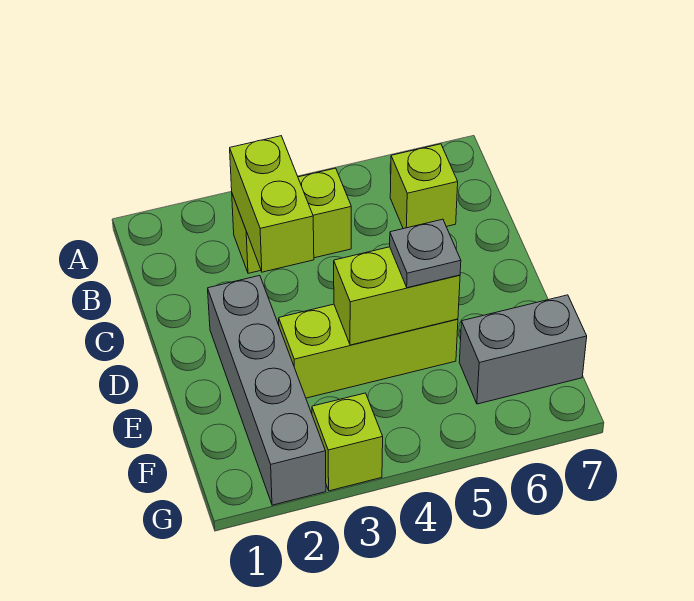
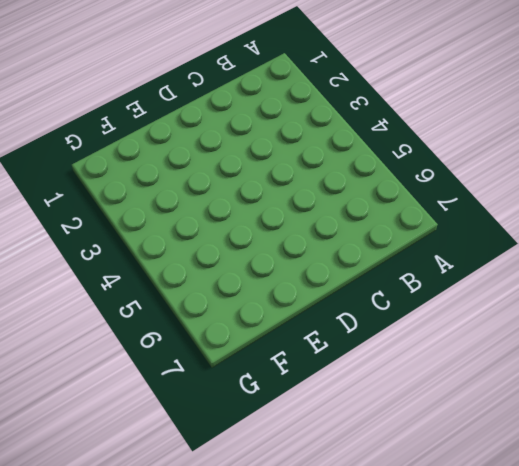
none -> lime 1x2 brick [232,168,351,273]
none -> lime 1x1 brick [390,144,458,229]

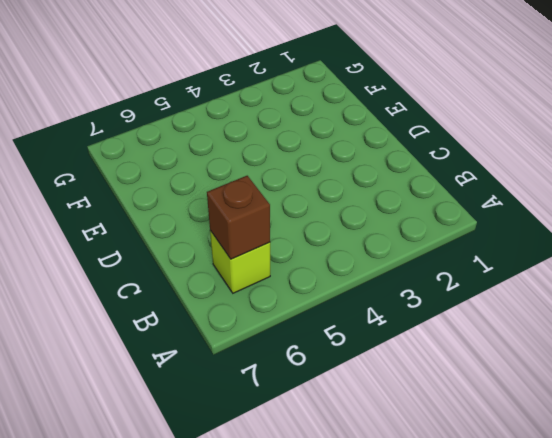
brown 1x1 brick [207,176,270,259] -> none
none -> lime 1x2 brick [232,168,351,273]
none -> grey 1x4 brick [208,276,326,505]

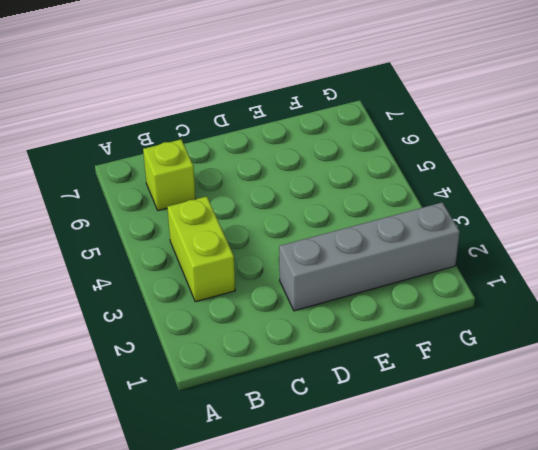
none -> lime 1x3 brick [279,304,458,398]
none -> grey 1x2 brick [459,295,587,404]

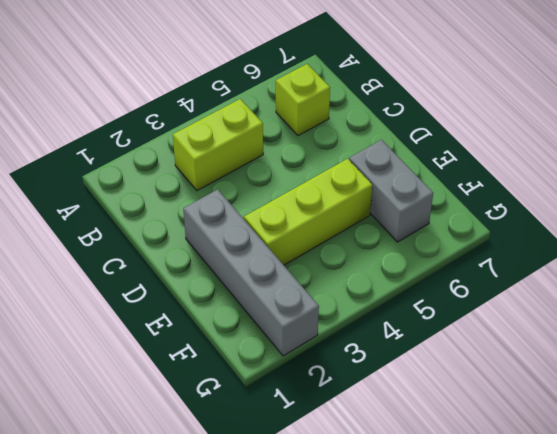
grey 1x2 brick [349,140,433,242] -> grey 1x2 brick turned to [459,295,587,404]
none -> lime 1x1 brick [312,393,383,491]
none -> lime 1x2 brick [230,136,314,272]

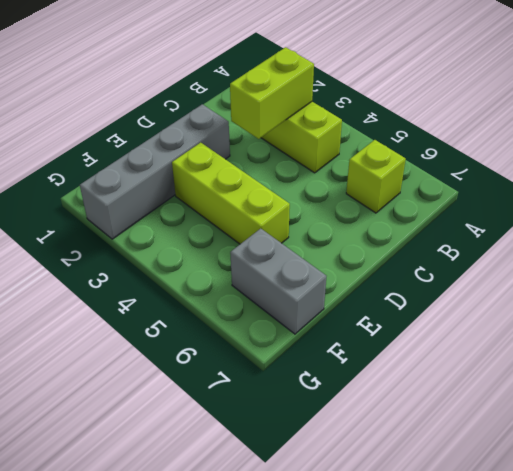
none -> lime 1x1 brick [312,393,383,491]
none -> lime 1x2 brick [334,247,460,345]

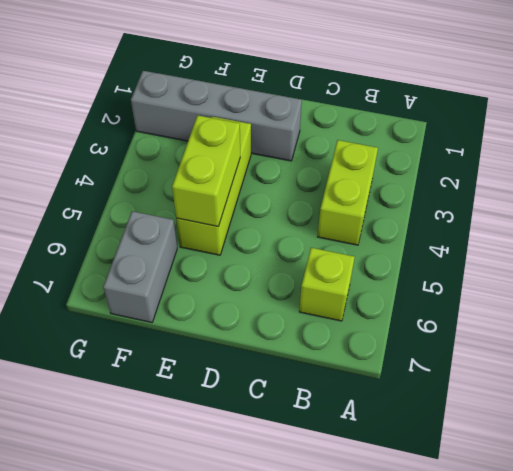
none -> lime 1x1 brick [312,393,383,491]
none -> lime 1x2 brick [230,136,314,272]

